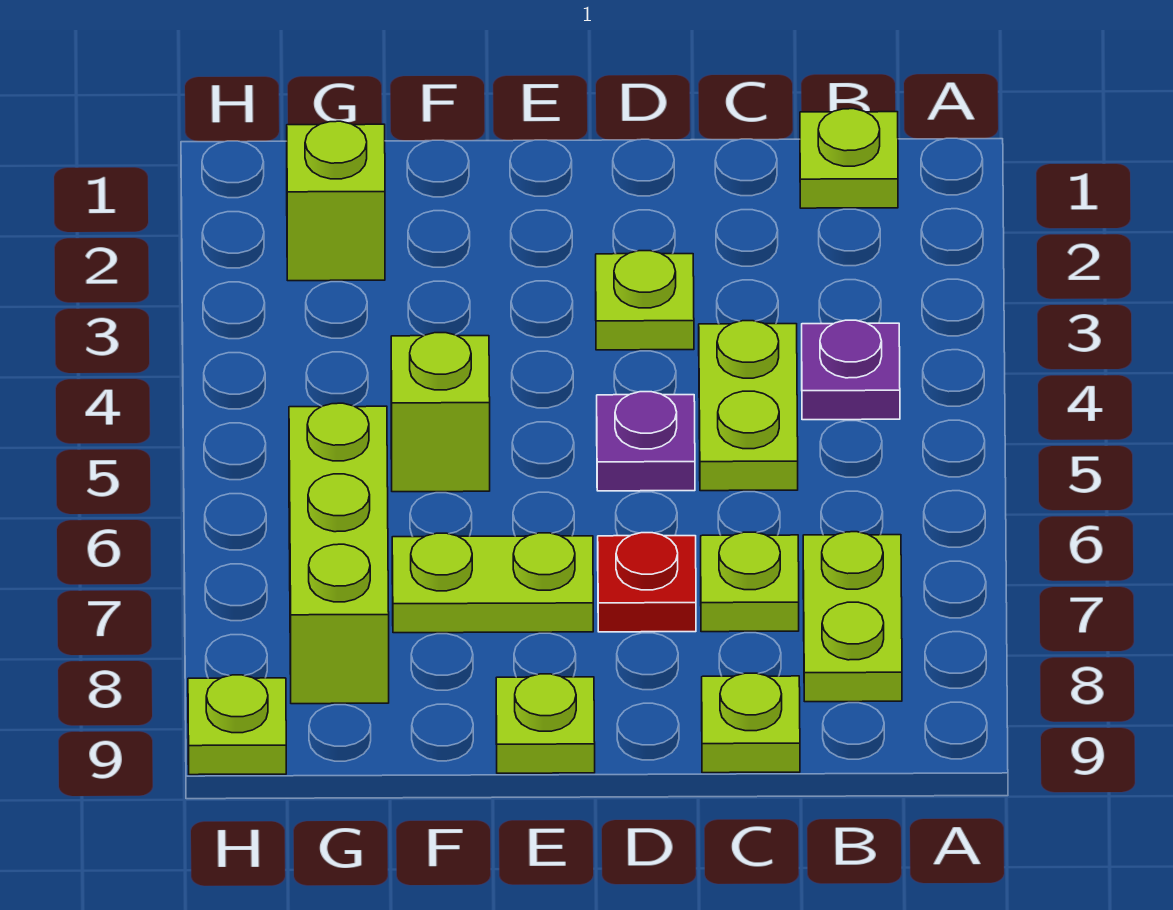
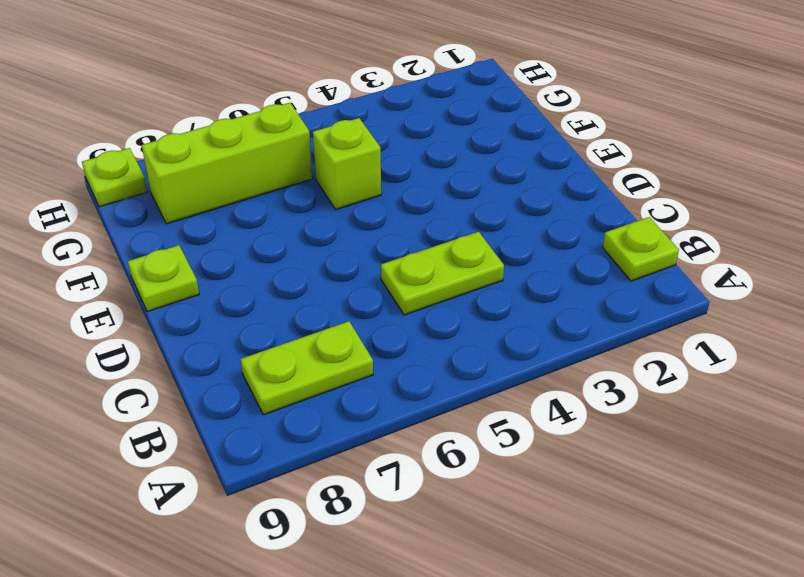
none -> purple 1x1 plate [802,320,900,420]
none -> lime 1x1 plate [701,532,799,632]
none -> lime 1x1 plate [702,673,800,773]

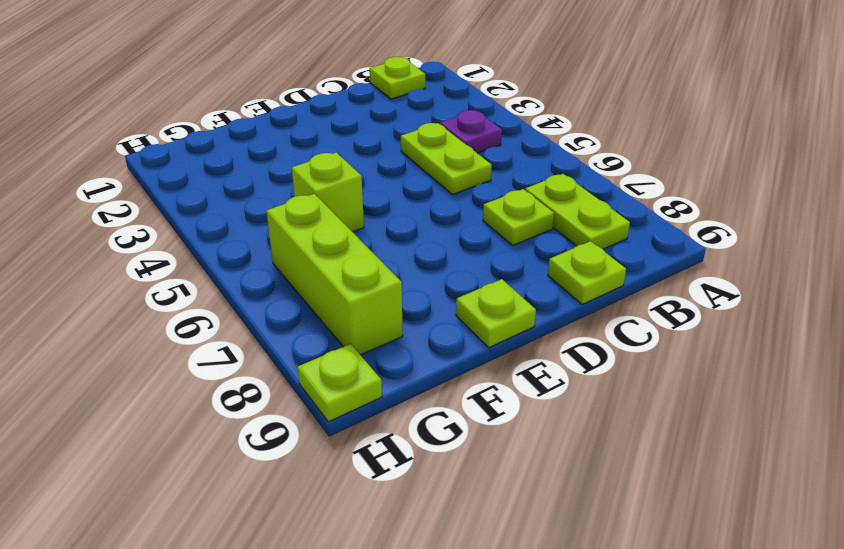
none -> lime 1x1 plate [596,251,694,350]
none -> purple 1x1 plate [597,392,695,491]
none -> red 1x1 plate [598,533,696,632]

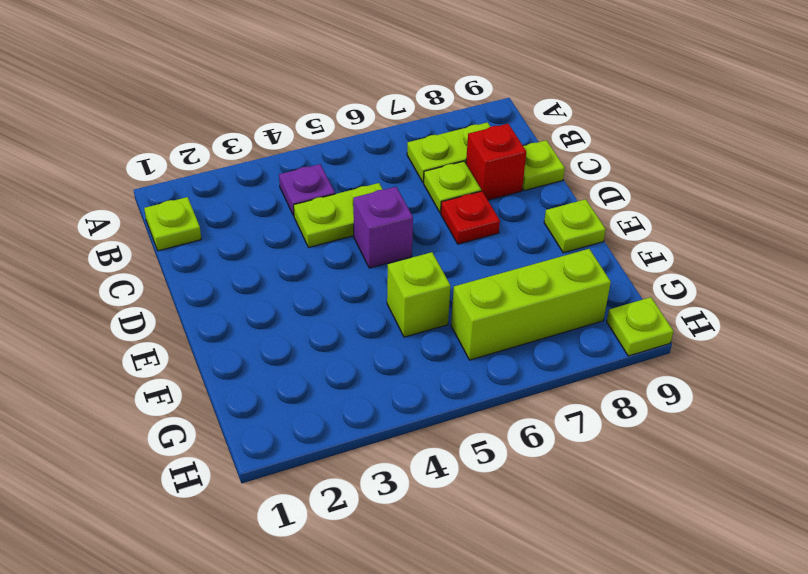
red 1x1 brick [466,124,526,200] -> none
purple 1x1 brick [353,187,413,268] -> purple 1x1 plate [597,392,695,491]
none -> lime 1x1 plate [596,251,694,350]
none -> lime 1x2 plate [392,533,593,633]
none -> lime 1x1 brick [287,121,385,281]

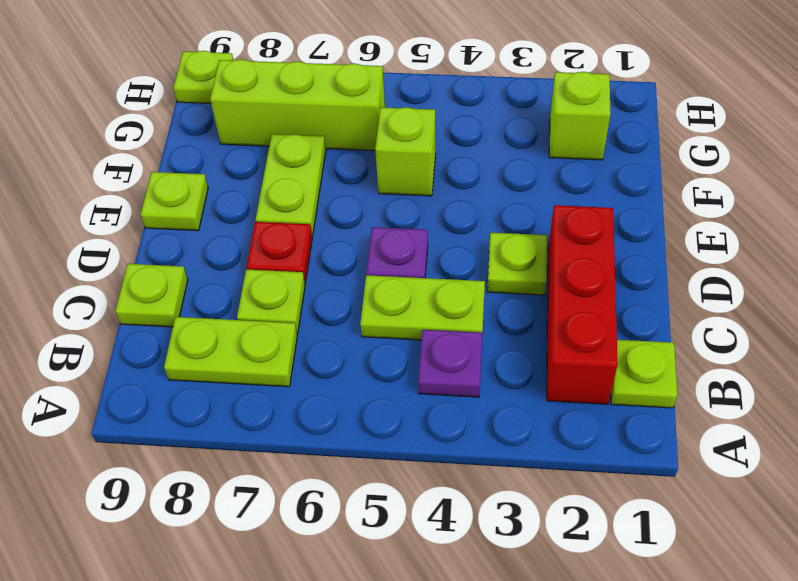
red 1x3 brick [547,205,618,404] -> none

